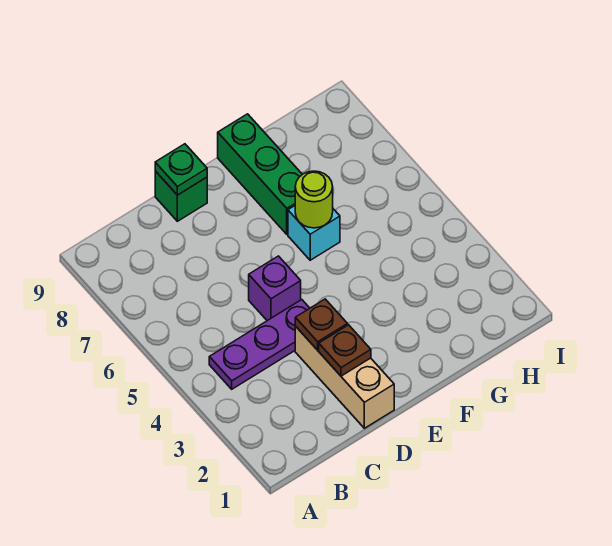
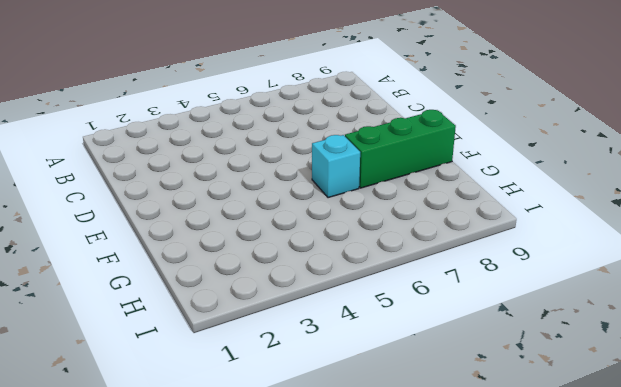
none -> purple 1x3 plate [209,300,310,389]
none -> tan 1x3 brick [295,326,394,428]

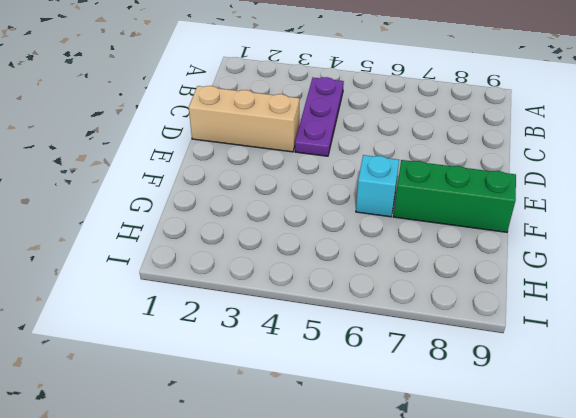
none -> purple 1x1 brick [249,256,301,321]
none -> green 1x1 brick [155,171,207,221]

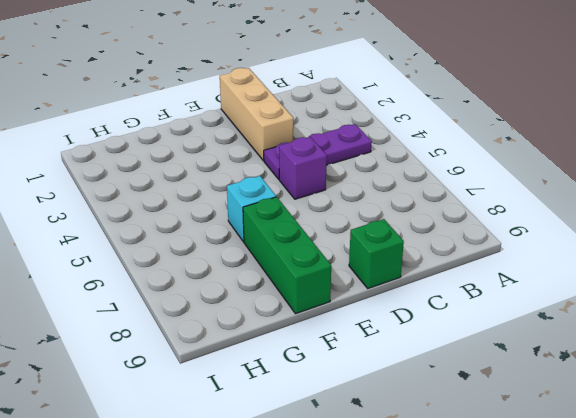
none -> brown 1x1 plate [319,325,371,376]
none -> brown 1x1 plate [295,299,348,350]

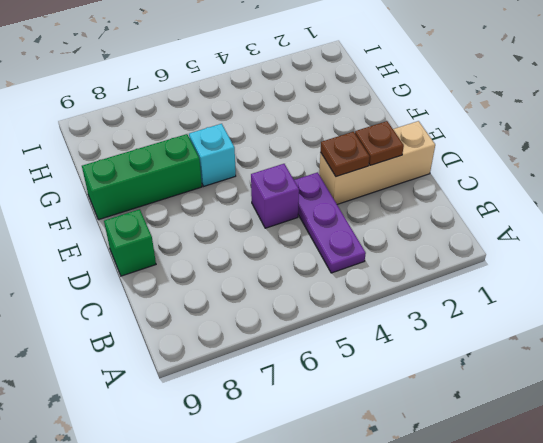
none -> green 1x1 plate [155,144,207,195]
none -> lime 1x1 round brick [295,171,333,228]

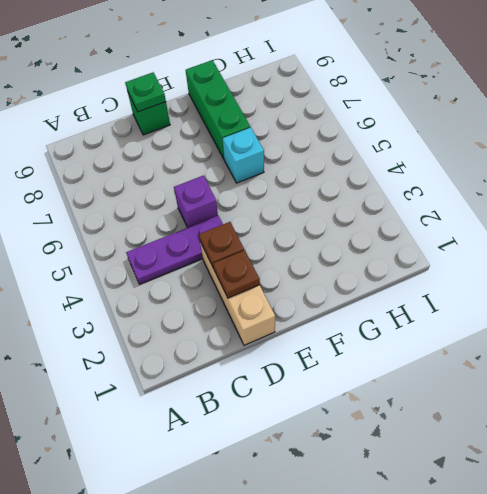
none -> lime 1x1 round brick [295,171,333,228]

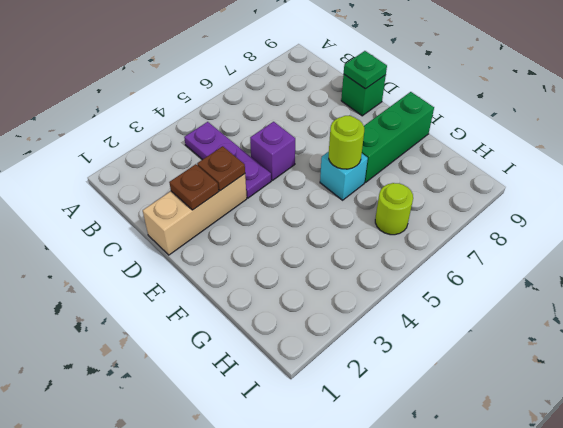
lime 1x1 round brick [375,183,413,235] -> none

